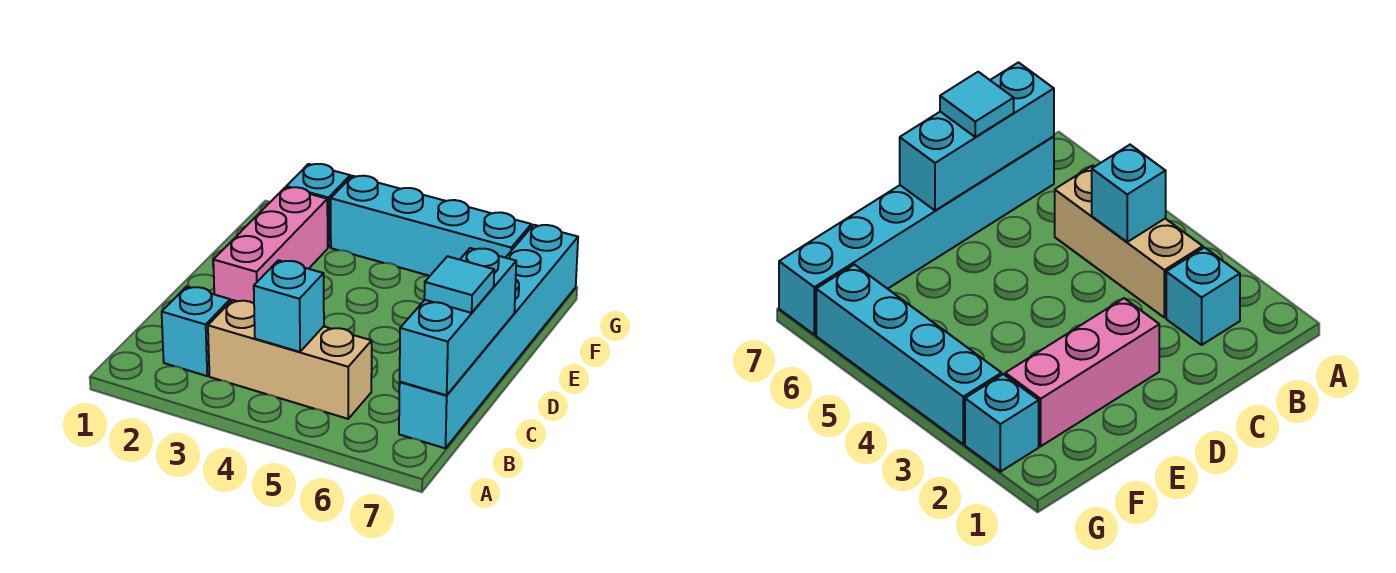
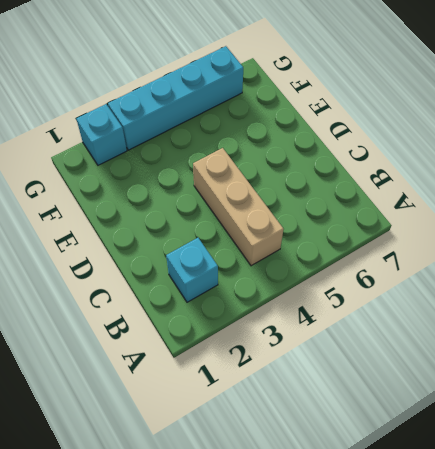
tan 1x3 brick [193,148,284,266] -> tan 1x3 brick turned to [208,300,372,419]
none -> cyan 1x6 brick [399,225,578,448]
none -> pink 1x3 brick [213,187,328,303]

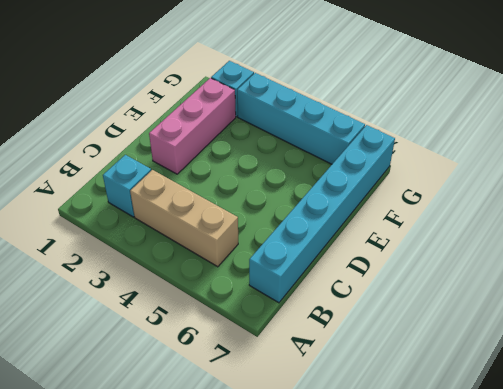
none -> cyan 1x1 brick [254,260,324,352]
none -> cyan 1x3 brick [400,248,516,395]

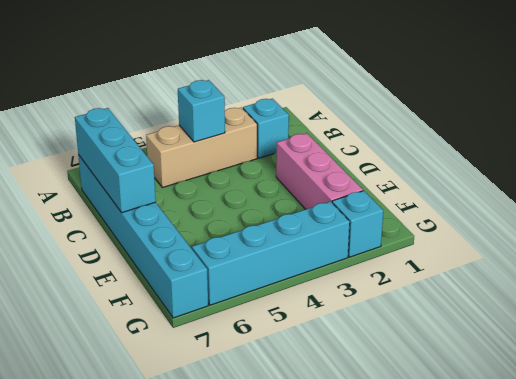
none -> cyan 1x1 tile [424,256,494,313]

